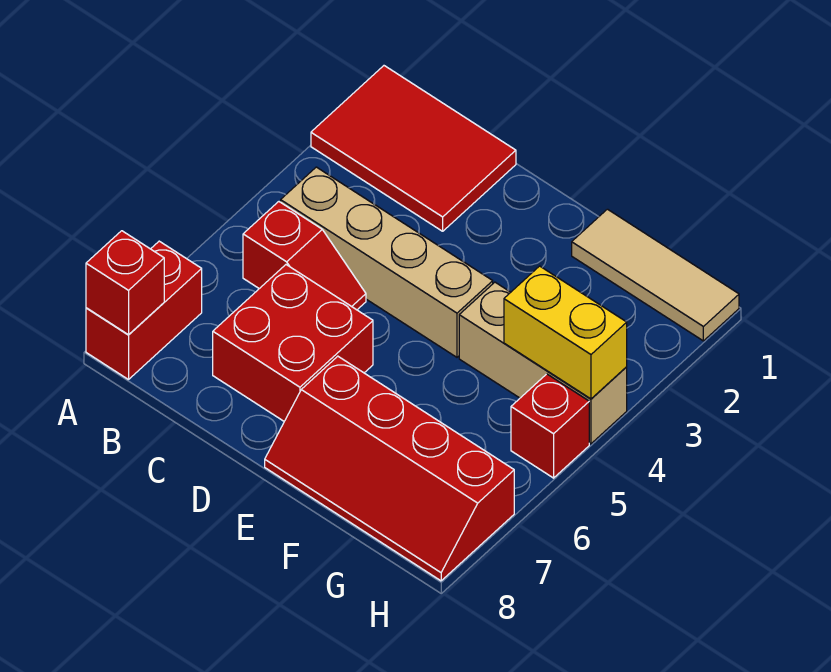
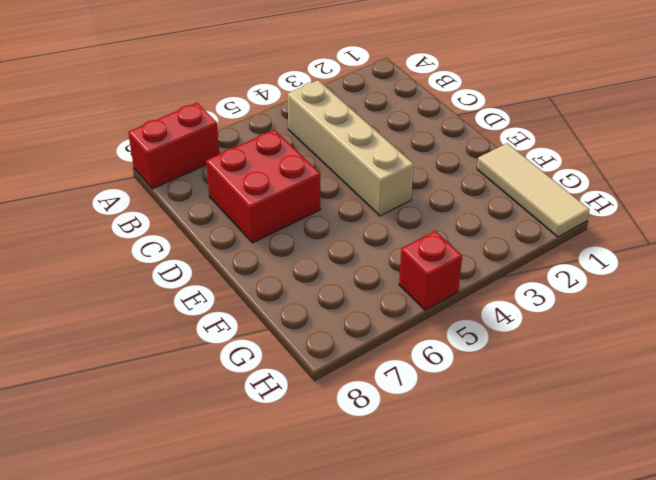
none -> red 2x3 tile [311,66,516,231]
none -> red 1x2 slope [243,202,366,310]

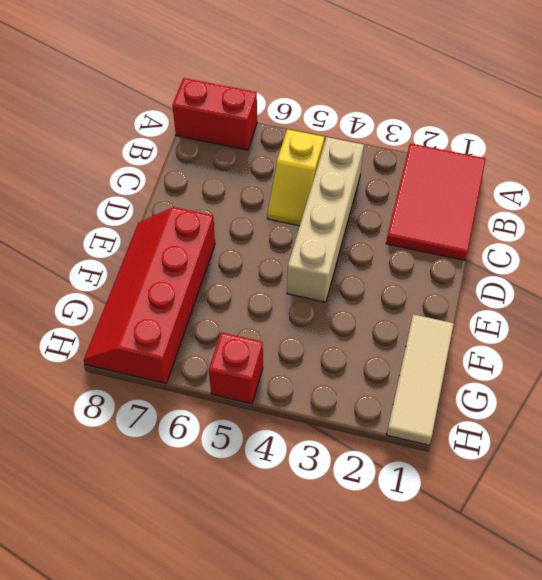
yellow 1x2 slope [267,129,324,226] -> red 1x2 slope [243,202,366,310]
none -> red 2x2 brick [213,265,373,421]
none -> tan 1x3 brick [459,282,627,444]

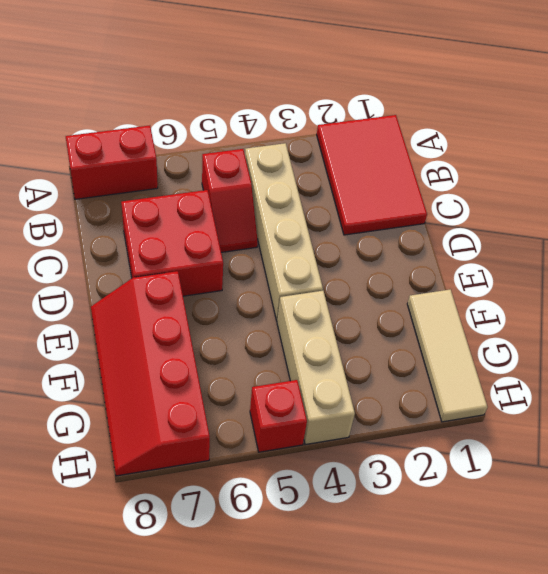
none -> red 1x1 brick [86,231,164,335]
none -> yellow 1x2 brick [504,266,627,399]

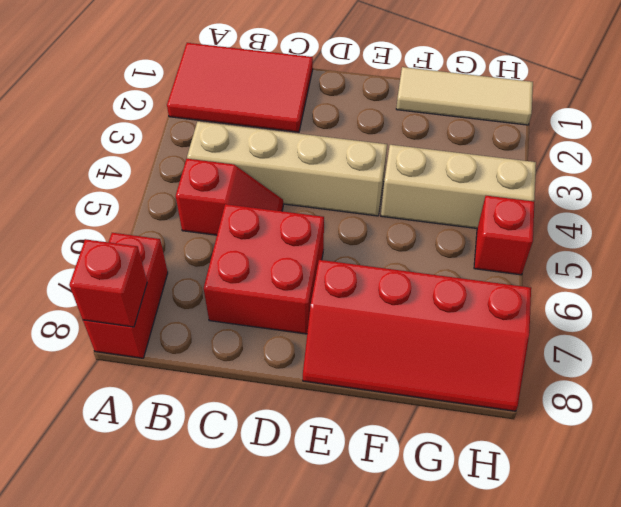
none -> yellow 1x2 brick [504,266,627,399]

